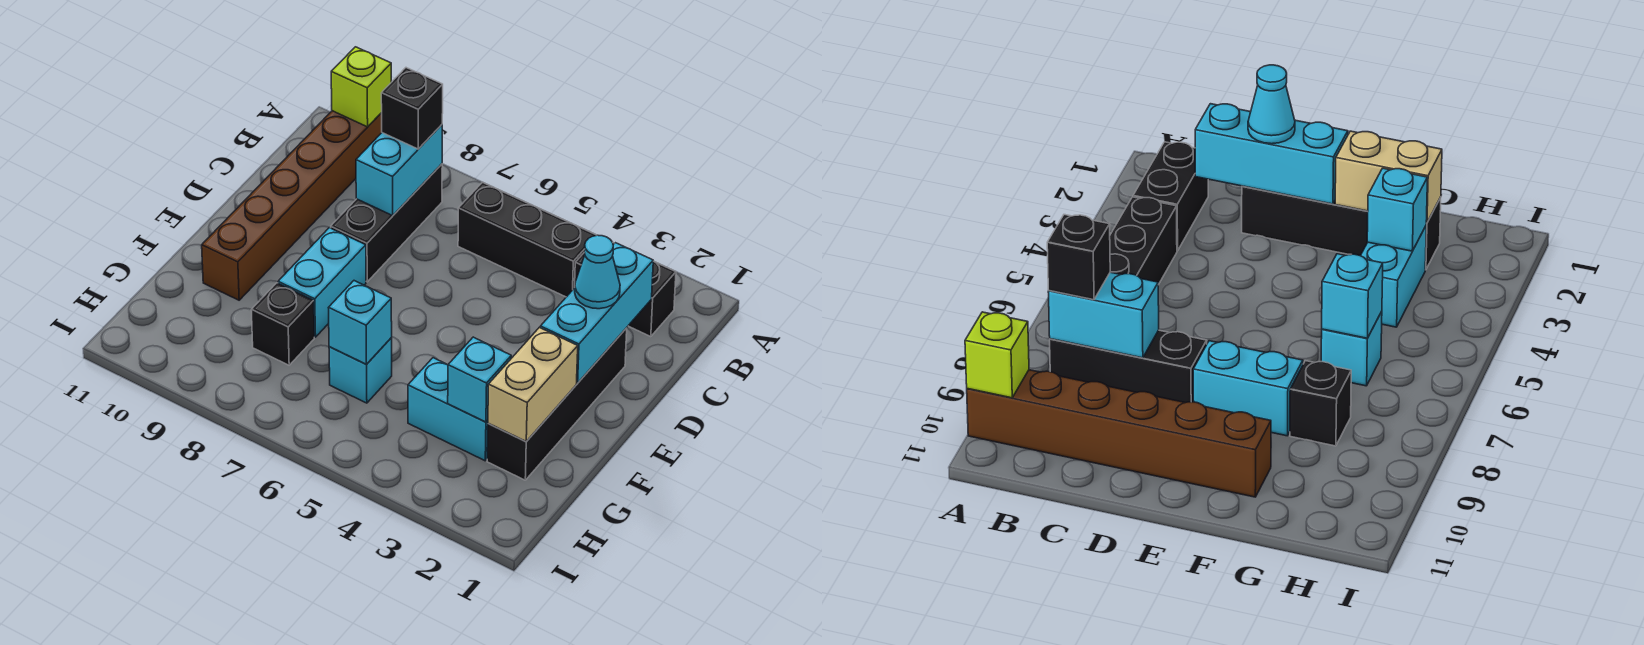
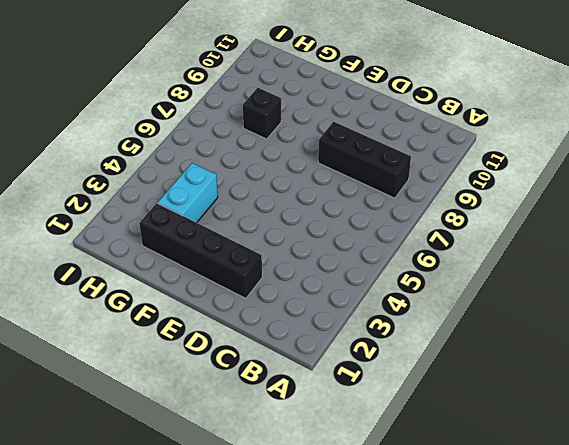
none -> brown 1x6 brick [202,111,382,300]
none -> black 1x2 brick [575,243,676,337]
none -> black 1x3 brick [458,182,597,297]

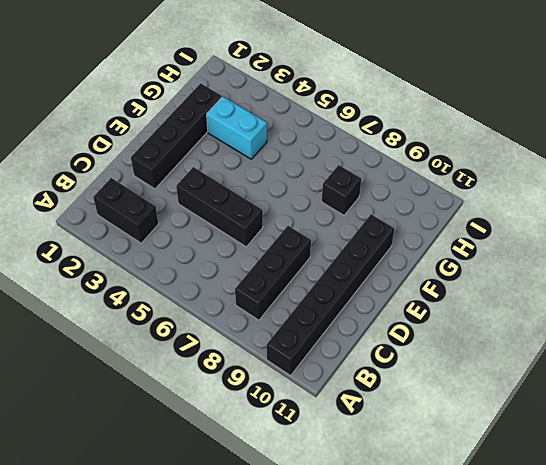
black 1x6 brick [267,214,395,376] -> brown 1x6 brick [202,111,382,300]
black 1x3 brick [176,167,263,247] -> black 1x3 brick moved to [458,182,597,297]
none -> cyan 1x2 brick [278,228,366,337]
none -> cyan 1x1 brick [329,338,392,403]
none -> lime 1x1 brick [331,47,391,127]

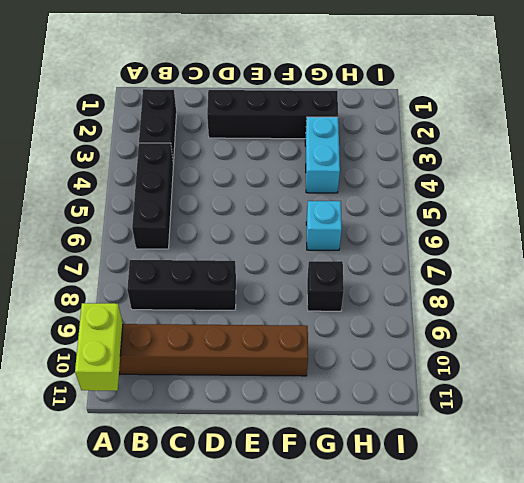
lime 1x2 brick [75,303,123,391] -> lime 1x1 brick [331,47,391,127]
none -> cyan 1x2 brick [278,228,366,337]
none -> cyan 1x2 brick [356,125,442,216]
none -> cyan 1x3 brick [540,243,653,383]

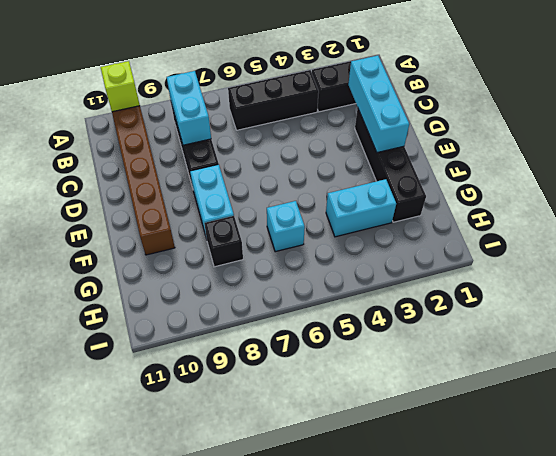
none -> tan 1x2 brick [488,327,578,441]
none -> cyan 1x1 brick [448,337,511,422]
none -> cyan 1x1 brick [329,281,392,364]

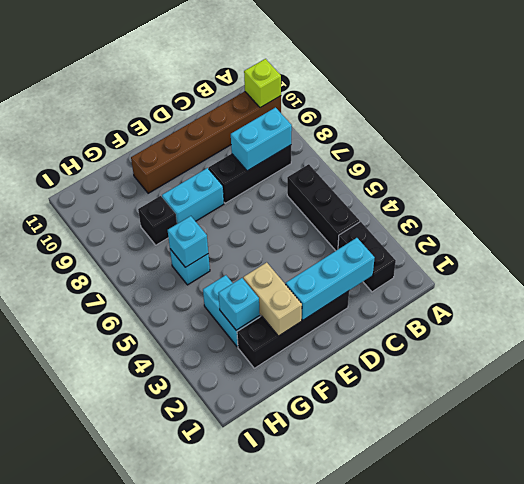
tan 1x2 brick [243,262,302,336] -> tan 1x2 brick turned to [488,327,578,441]
none -> black 1x1 brick [381,68,443,149]
none -> cyan 1x1 cone [575,235,620,309]

